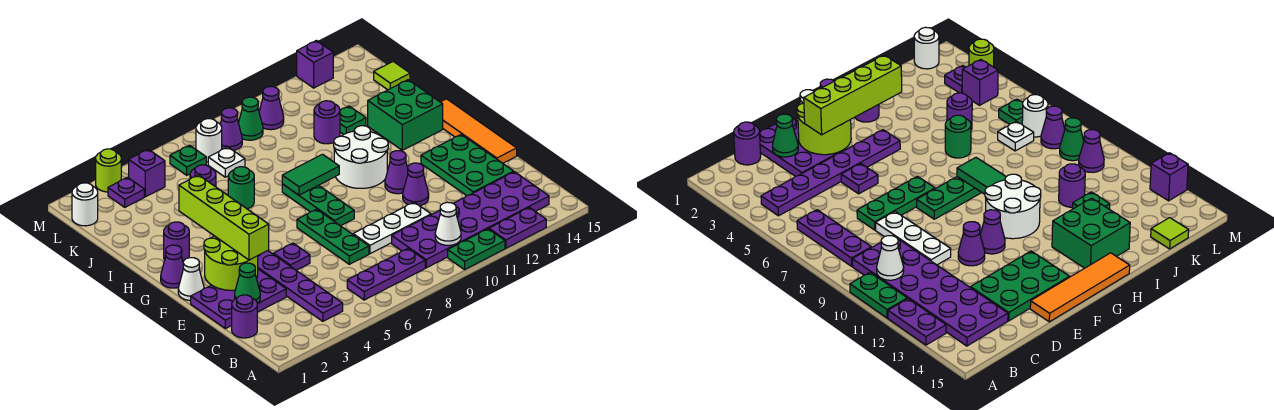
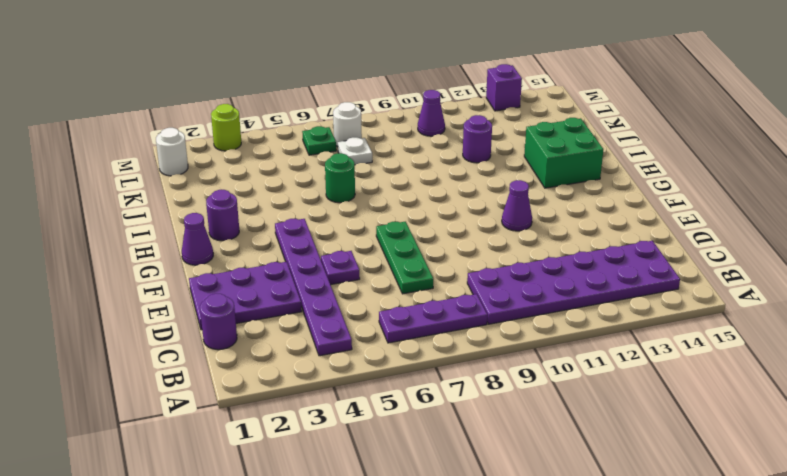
none -> green 1x2 plate [448,229,505,270]
none -> purple 1x2 plate [489,207,546,248]
none -> white 1x3 plate [353,202,431,254]
none -> green 2x3 plate [421,134,514,196]

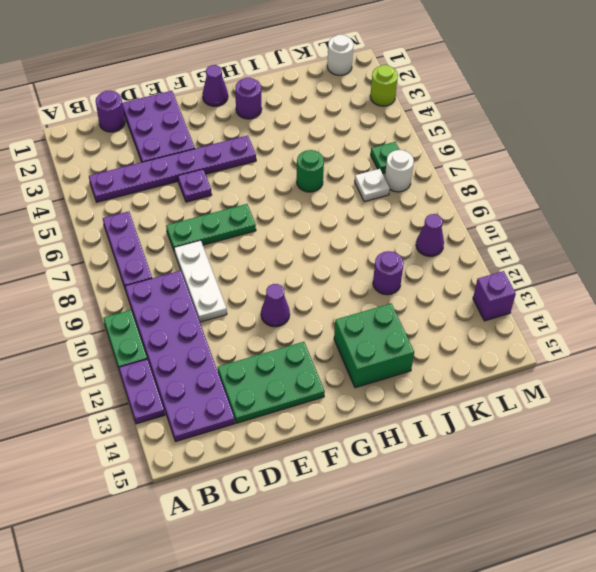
none -> purple 1x1 cone [403,163,429,206]
none -> orange 1x4 tile [441,99,517,163]
none -> white 1x1 cone [178,258,204,301]
none -> green 1x3 plate [282,184,354,226]

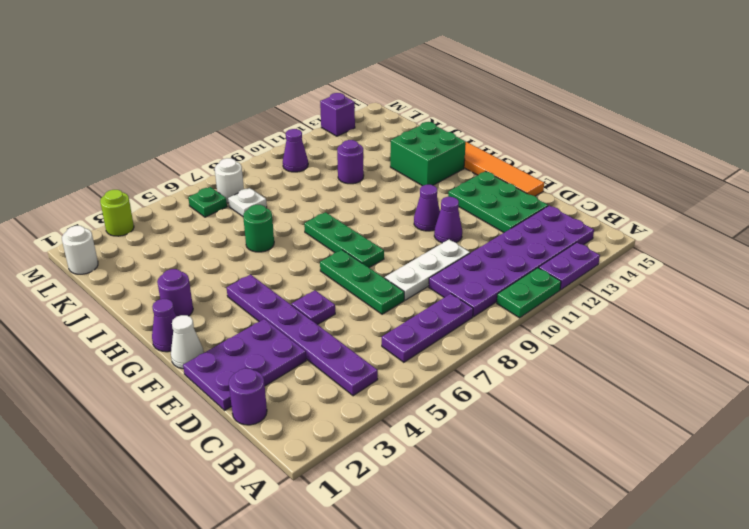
none -> white 2x2 round brick [334,126,388,188]
none -> purple 1x1 round brick [190,165,216,187]
none -> green 1x1 plate [340,106,366,134]
none -> lime 1x1 tile [374,61,410,90]

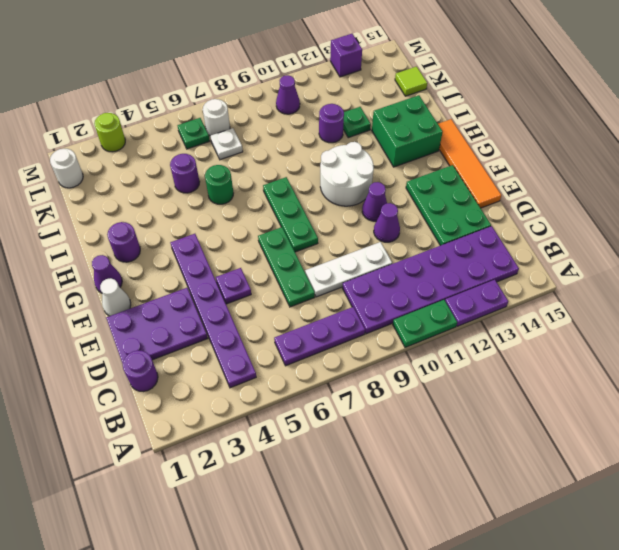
none -> purple 1x1 plate [108,177,144,207]
none -> purple 1x1 brick [129,149,165,197]
none -> purple 1x1 cone [220,108,242,151]
none -> green 1x1 cone [238,97,263,140]

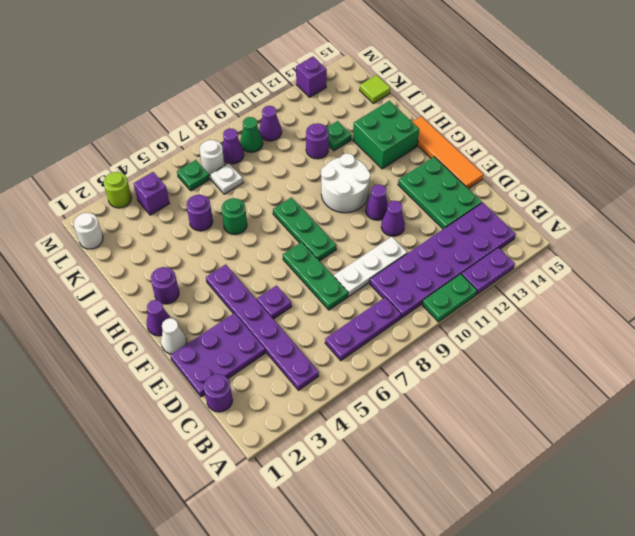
none -> purple 1x1 plate [108,177,144,207]
none -> white 1x1 cone [435,202,461,245]
none -> green 1x1 cone [235,263,260,303]
none -> lime 2x2 round brick [204,236,258,290]

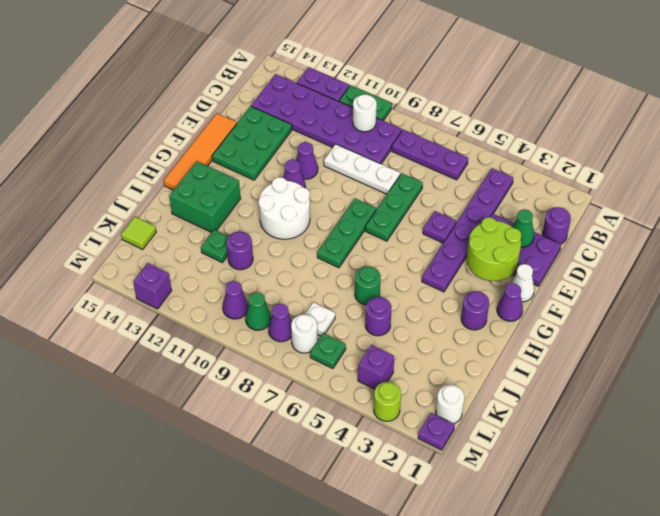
white 1x1 round brick [353,94,377,132] -> white 1x1 cone [435,202,461,245]
purple 1x1 plate [418,413,455,450] -> purple 1x1 plate moved to [108,177,144,207]
none -> green 1x2 tile [282,154,339,195]
none -> lime 1x4 brick [179,175,269,260]

